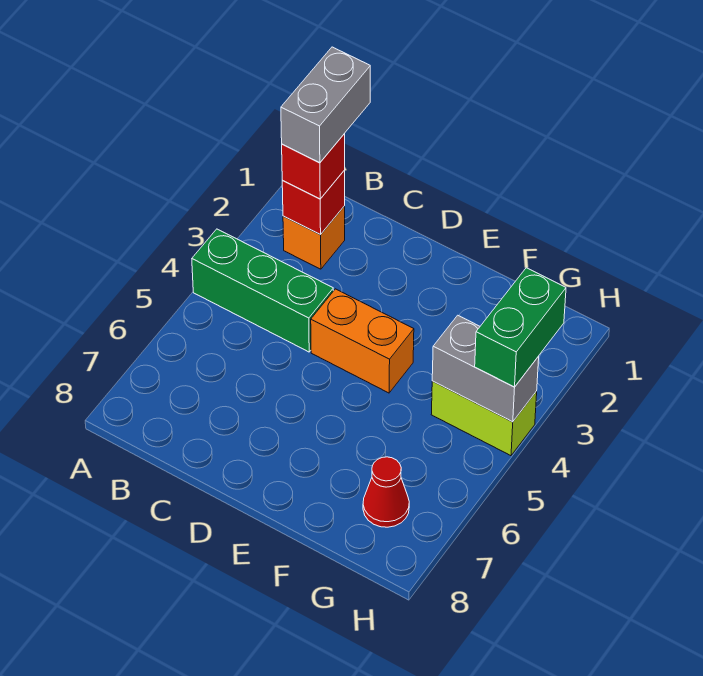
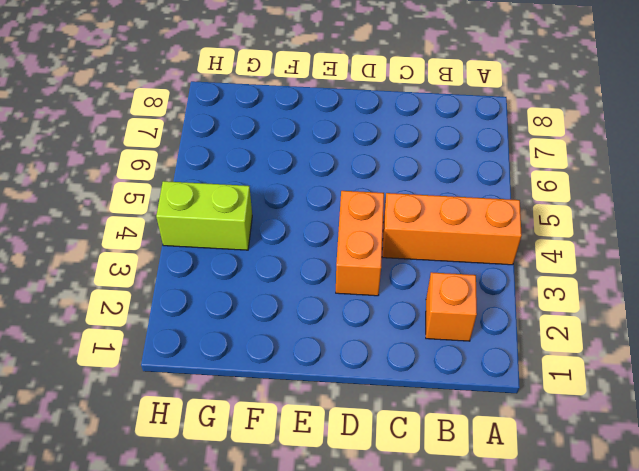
orange 1x3 brick [382,193,522,265] -> green 1x3 brick [192,229,333,352]
orange 1x2 brick [336,191,384,296] -> orange 1x2 brick turned to [311,289,414,393]
none -> red 1x1 cone [363,457,409,527]
none -> red 1x1 brick [282,170,345,234]

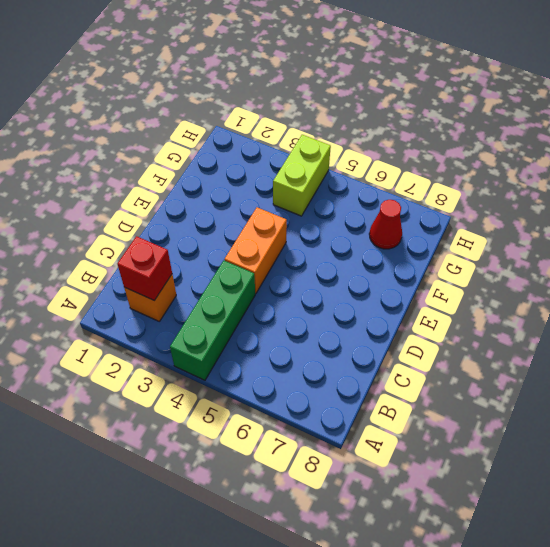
none -> grey 1x2 brick [432,315,539,422]
none -> red 1x1 brick [282,134,345,199]

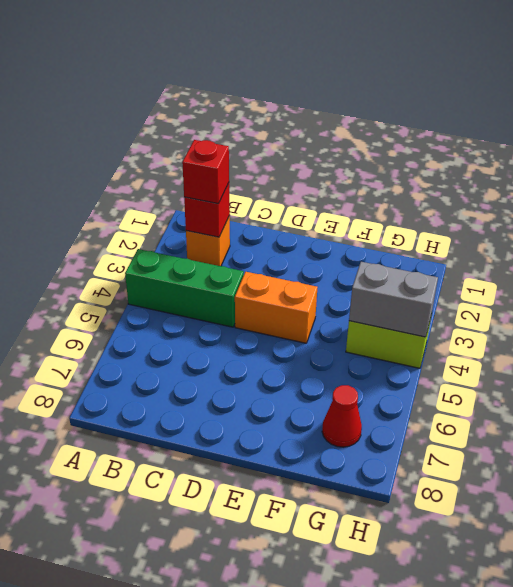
none -> green 1x2 brick [475,268,566,387]
none -> grey 1x2 brick [281,47,370,163]

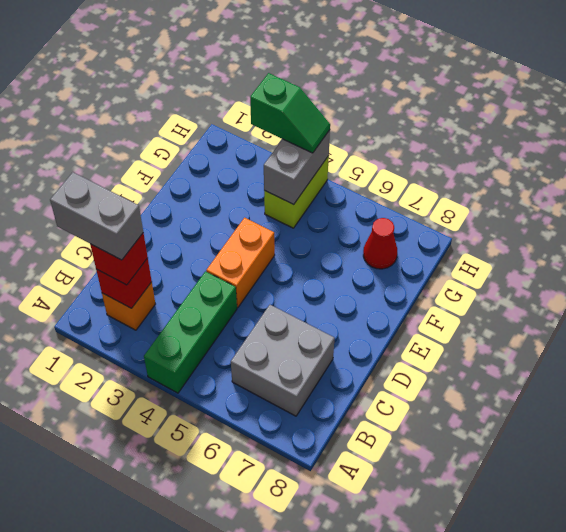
grey 2x2 brick [231,305,335,416] -> none
green 1x2 slope [250,73,330,153] -> green 1x2 brick [475,268,566,387]

